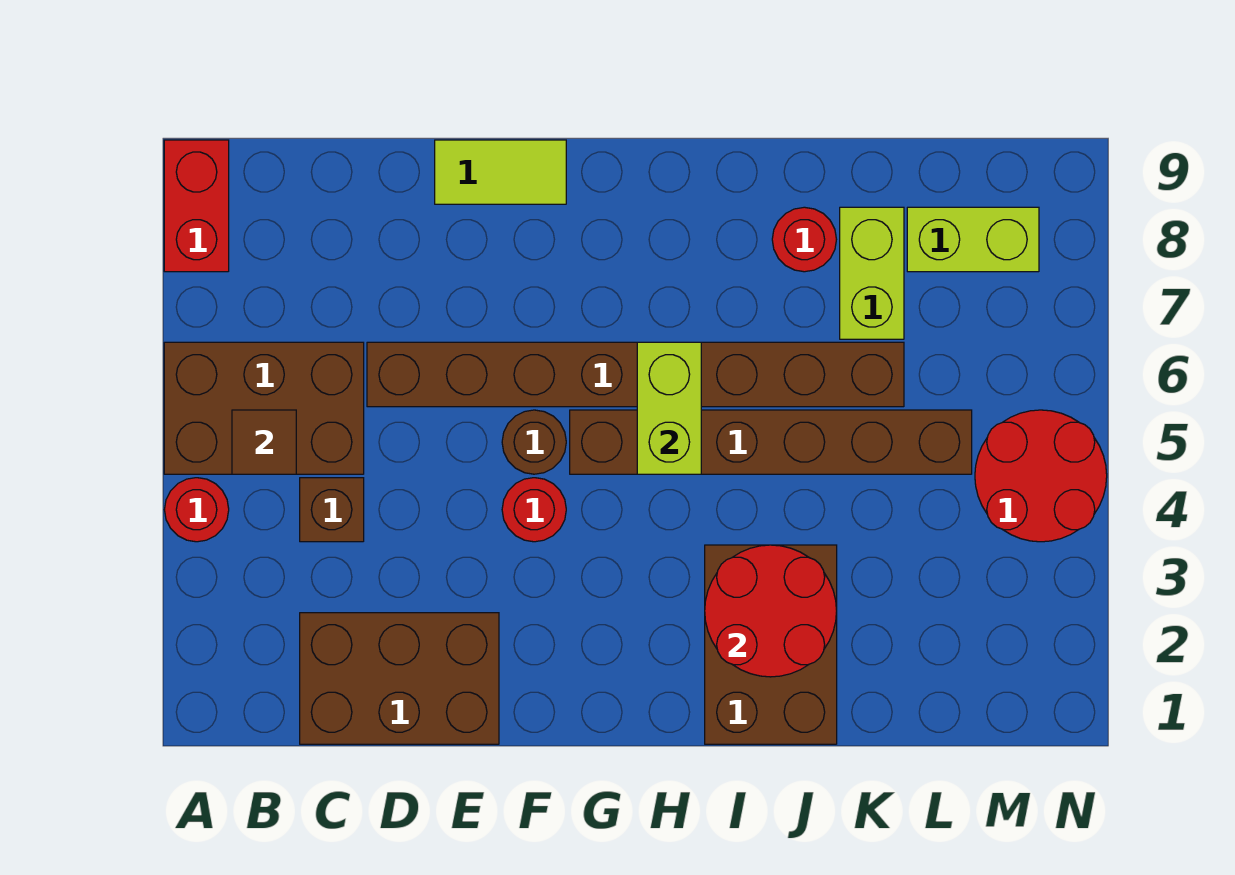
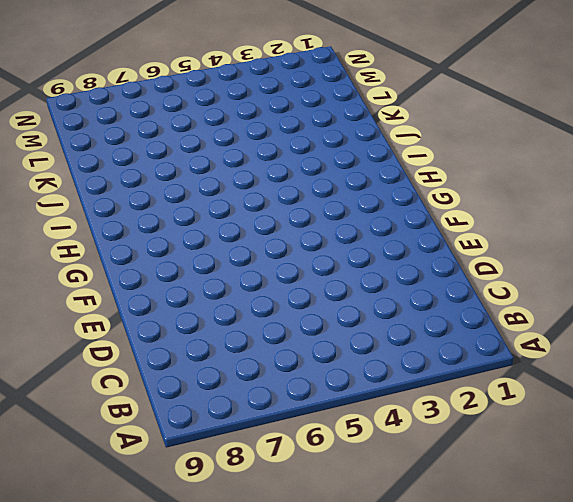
none -> red 1x1 round brick [164,478,229,542]
none -> brown 2x3 brick [164,342,364,474]
none -> red 1x2 brick [164,140,229,272]

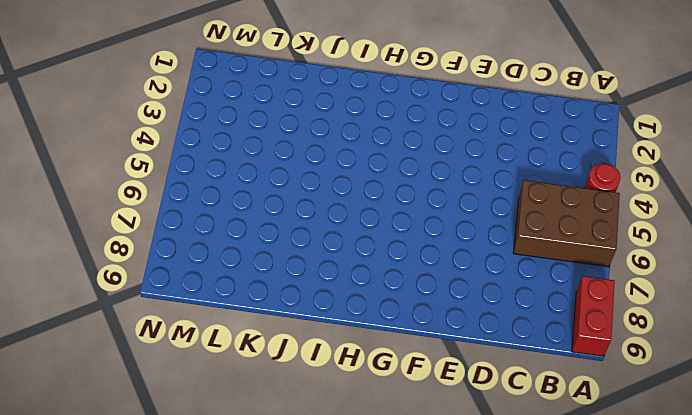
none -> brown 2x3 brick [300,613,499,744]
none -> brown 1x1 brick [300,478,364,542]
none -> brown 1x8 brick [367,342,904,407]

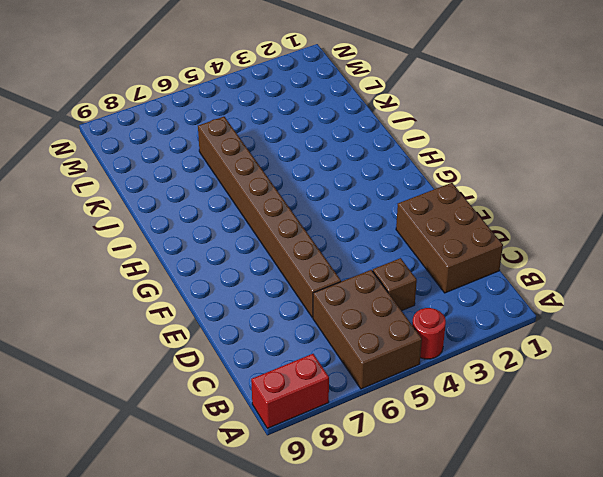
none -> lime 1x2 tile [435,140,566,204]
none -> red 1x1 round brick [502,478,566,542]
none -> brown 1x1 round brick [502,410,566,474]

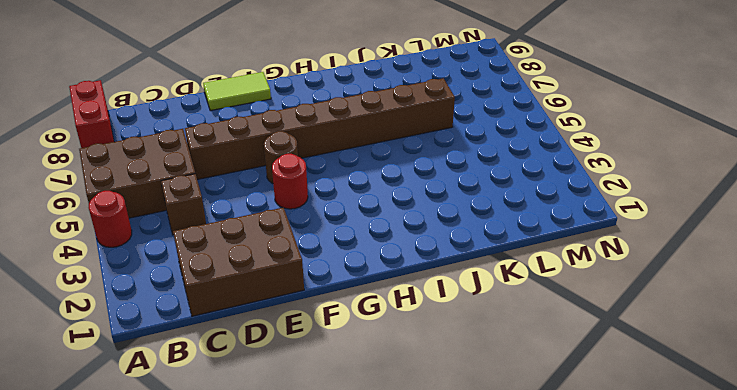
none -> brown 1x6 brick [570,410,972,474]
none -> brown 2x3 brick [705,545,837,744]
none -> red 1x1 round brick [772,207,836,272]

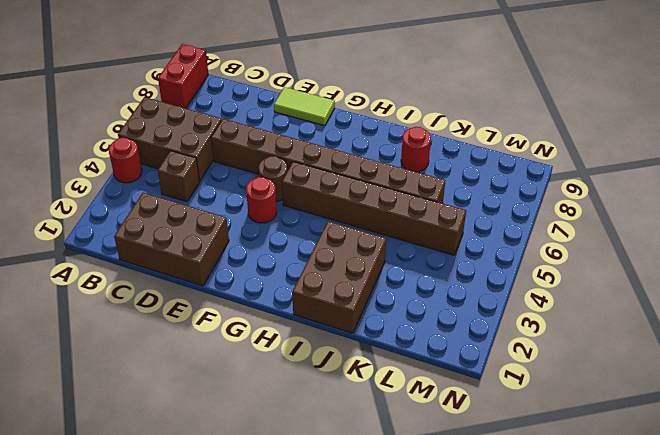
none -> lime 1x2 brick [840,207,904,339]
none -> lime 1x2 brick [907,207,1039,272]
none -> red 2x2 round brick [975,410,1107,542]

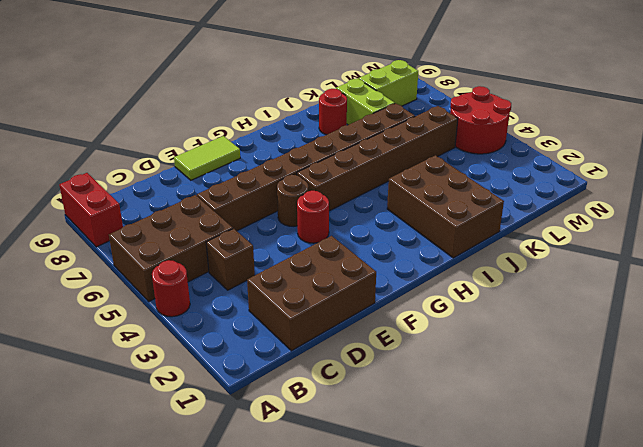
none -> brown 1x1 tile [232,410,296,474]
none -> lime 1x2 brick [637,342,701,474]
none -> red 2x2 round brick [705,545,837,677]

